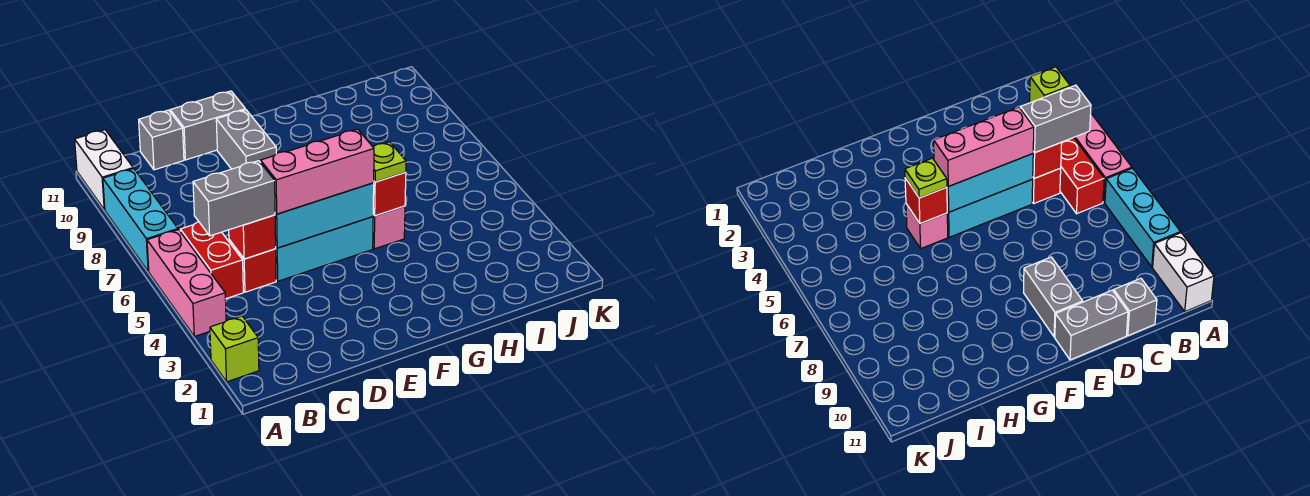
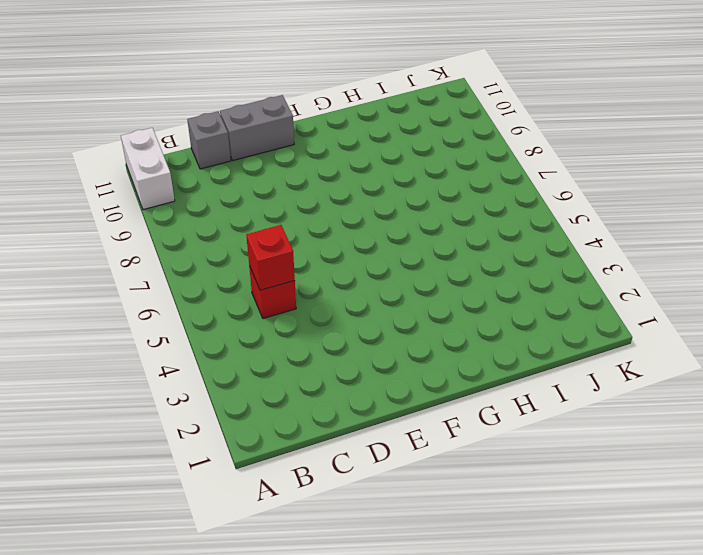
none -> lime 1x1 brick [210,316,259,382]
none -> pink 1x3 brick [147,230,226,337]
none -> cyan 1x3 brick [103,169,178,272]

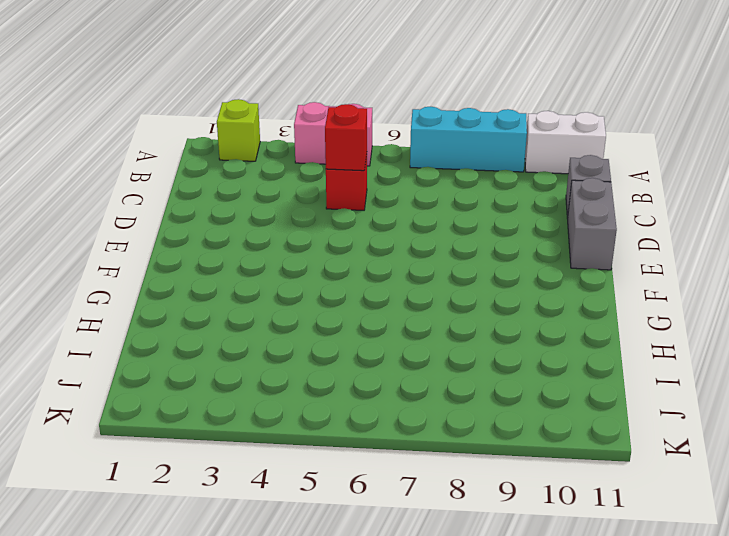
pink 1x2 brick [294,102,372,166] -> pink 1x3 brick [147,230,226,337]
none -> red 1x2 brick [180,222,243,299]
none -> cyan 1x3 brick [276,217,373,281]
none -> grey 1x2 brick [216,110,276,169]

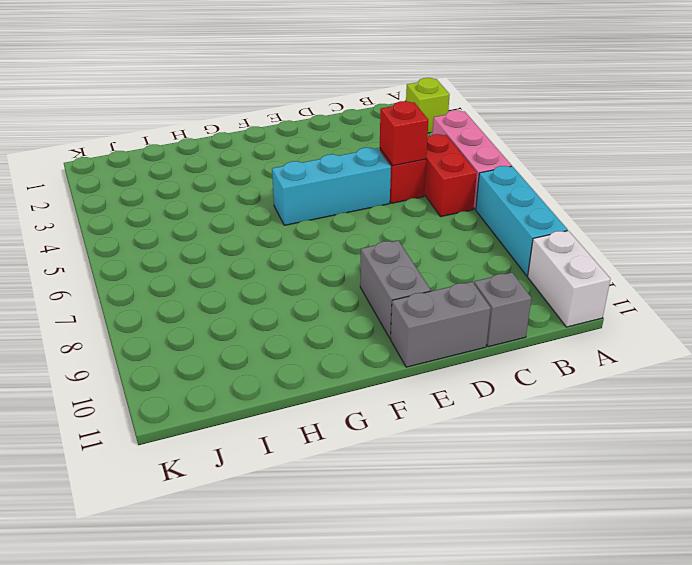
none -> pink 1x1 brick [373,206,405,249]
none -> cyan 1x3 brick [275,183,374,248]
none -> red 1x1 brick [373,172,406,216]

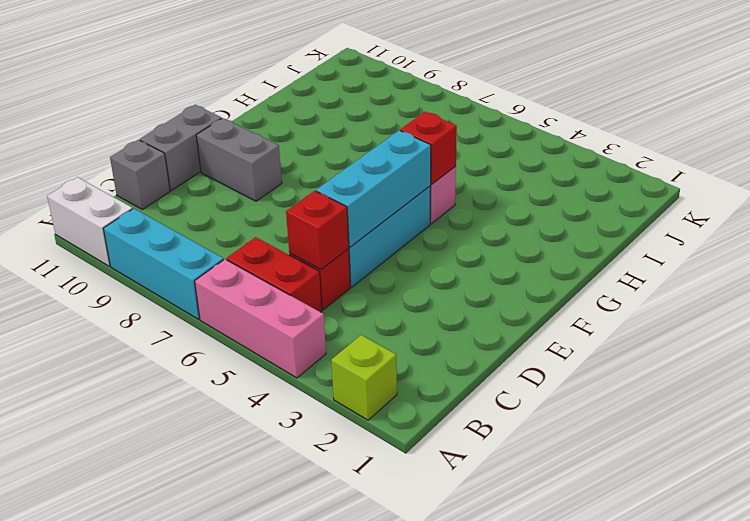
none -> grey 1x2 brick [193,161,275,236]
none -> pink 1x3 brick [260,129,374,214]
none -> lime 1x1 plate [373,142,406,182]

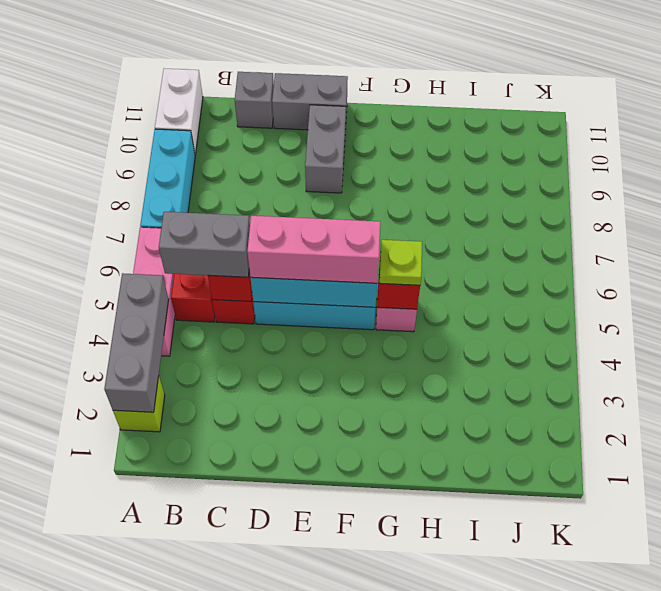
grey 1x3 brick [104,273,169,412] -> none

